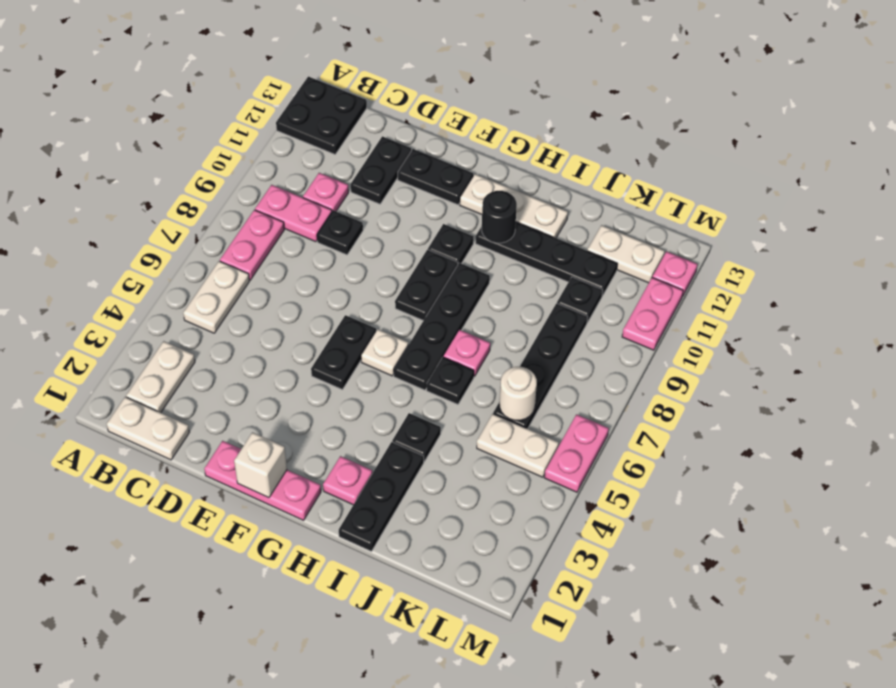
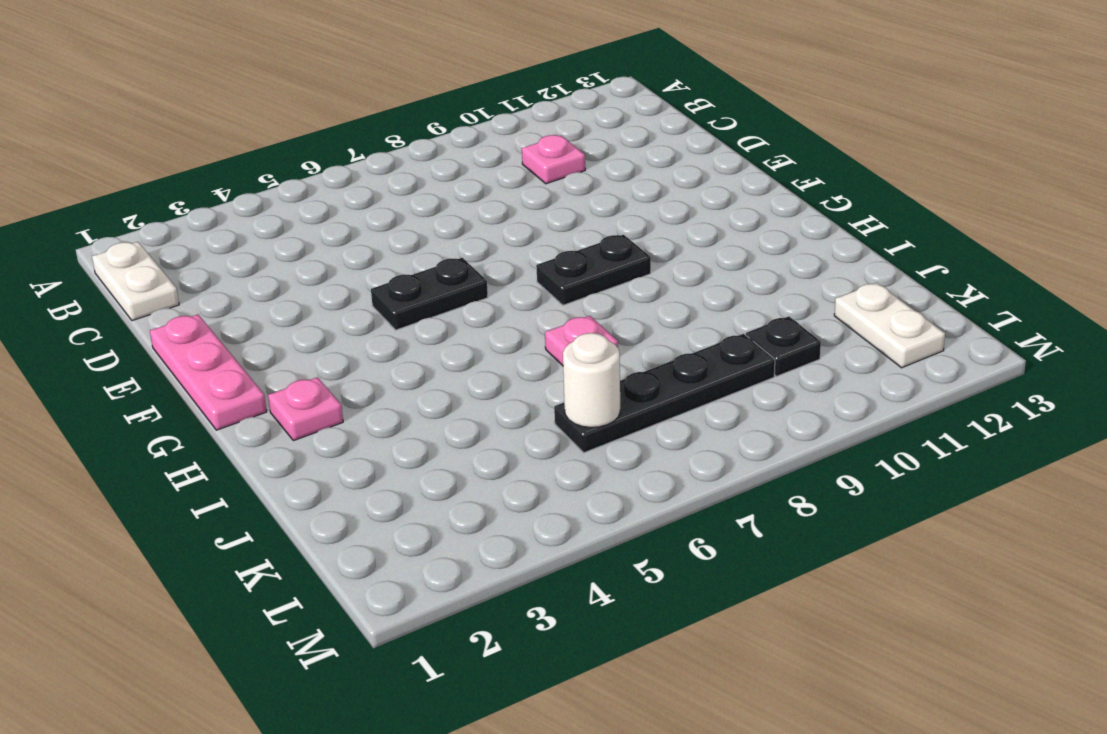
none -> black 2x2 plate [276,77,367,154]
none -> white 1x2 plate [126,341,195,413]
none -> white 1x2 plate [183,261,249,333]
none -> pink 1x2 plate [220,210,284,280]

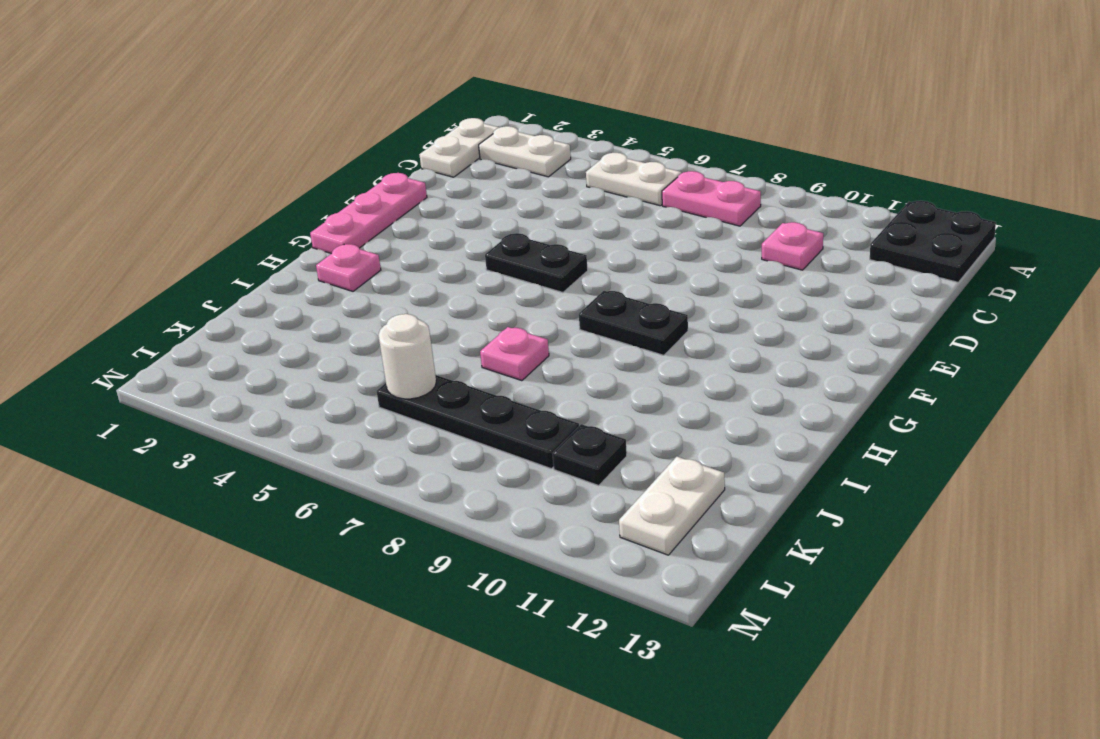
none -> pink 1x2 plate [255,185,332,242]
none -> black 1x1 plate [317,210,363,255]
none -> black 1x2 plate [351,136,411,204]
none -> black 1x2 plate [398,149,473,205]

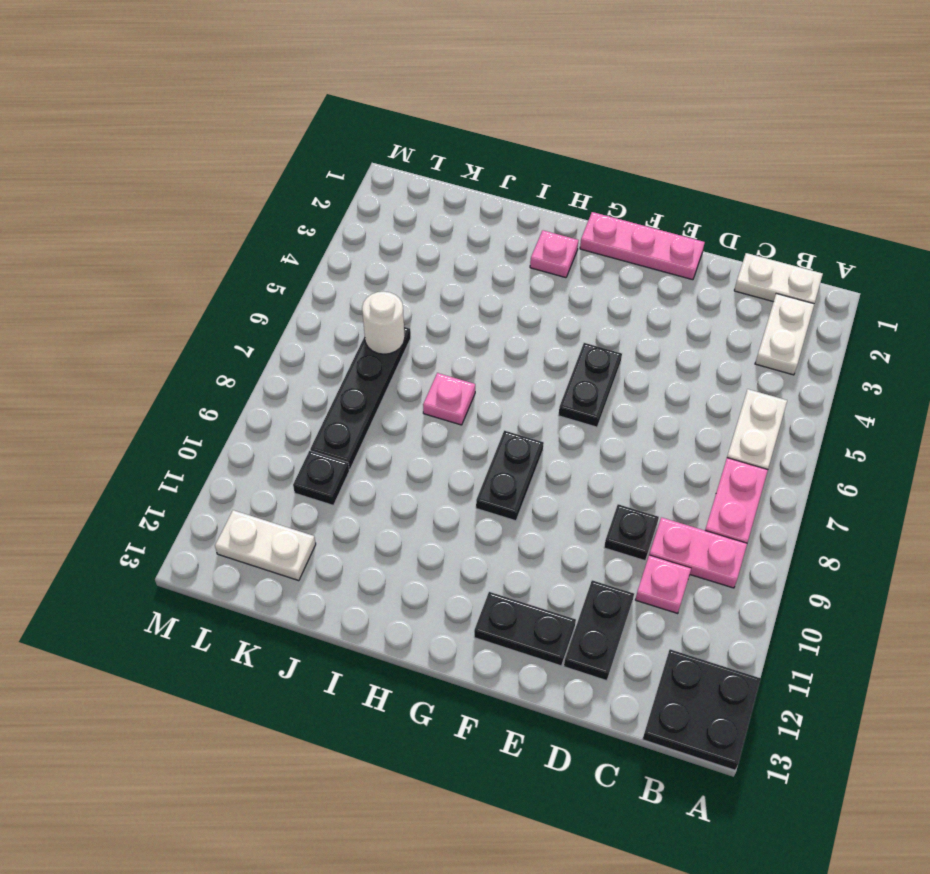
none -> white 1x1 plate [361,329,408,376]
none -> black 1x1 plate [428,224,473,264]
none -> white 1x3 plate [460,174,568,238]
none -> black 1x4 plate [394,263,490,390]

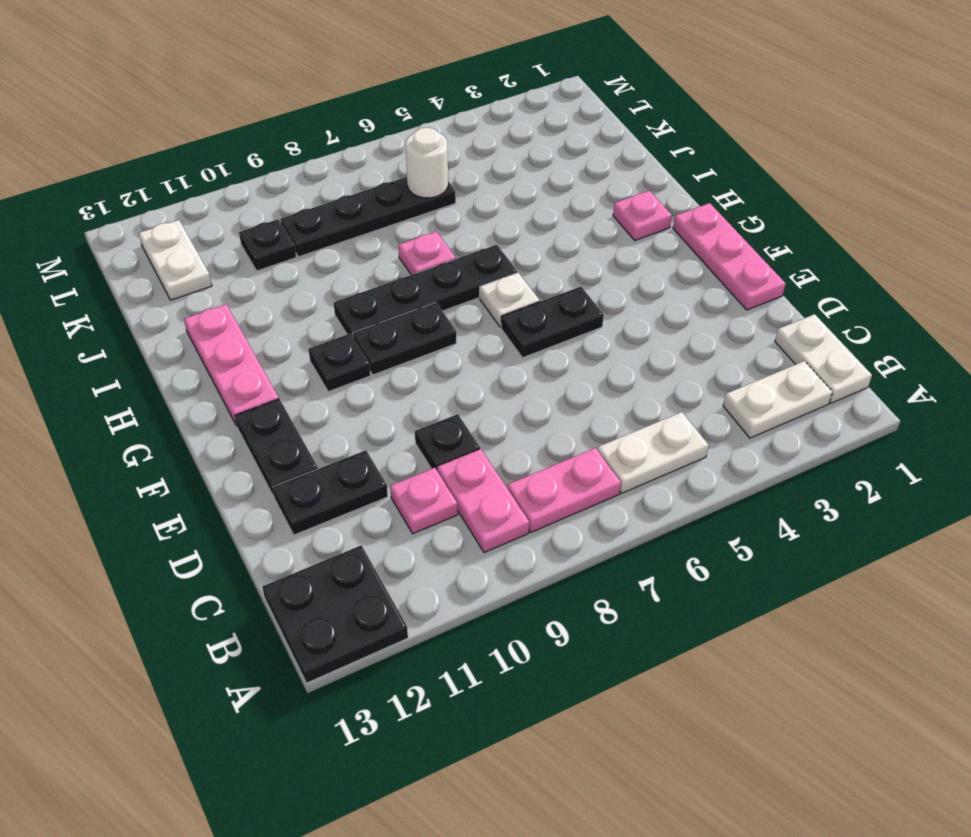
pink 1x3 plate [184,304,279,426] -> white 1x3 plate [460,174,568,238]
none -> black 1x4 plate [476,222,618,296]
none -> black 1x3 plate [339,442,424,551]
none -> black 1x1 plate [392,413,441,461]
none -> black 1x1 plate [427,357,474,404]

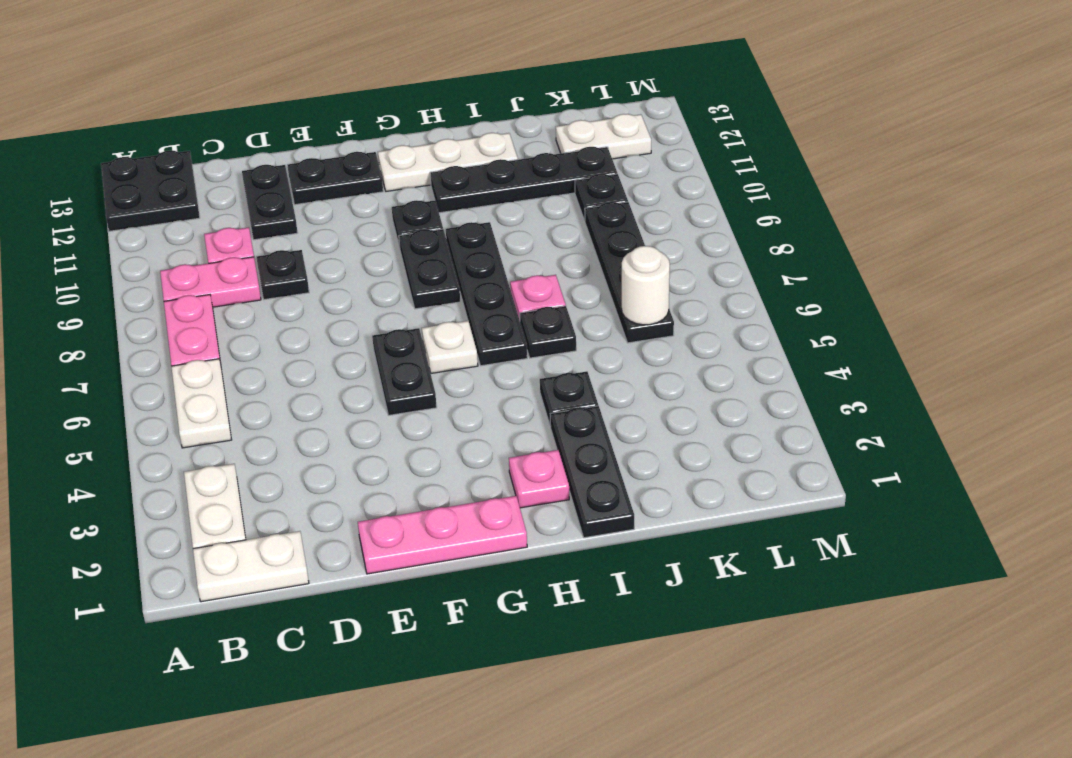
none -> white 1x2 plate [477,414,559,477]
none -> pink 1x2 plate [544,414,609,492]
none -> pink 1x2 plate [622,278,683,350]
none -> pink 1x1 plate [652,251,697,296]

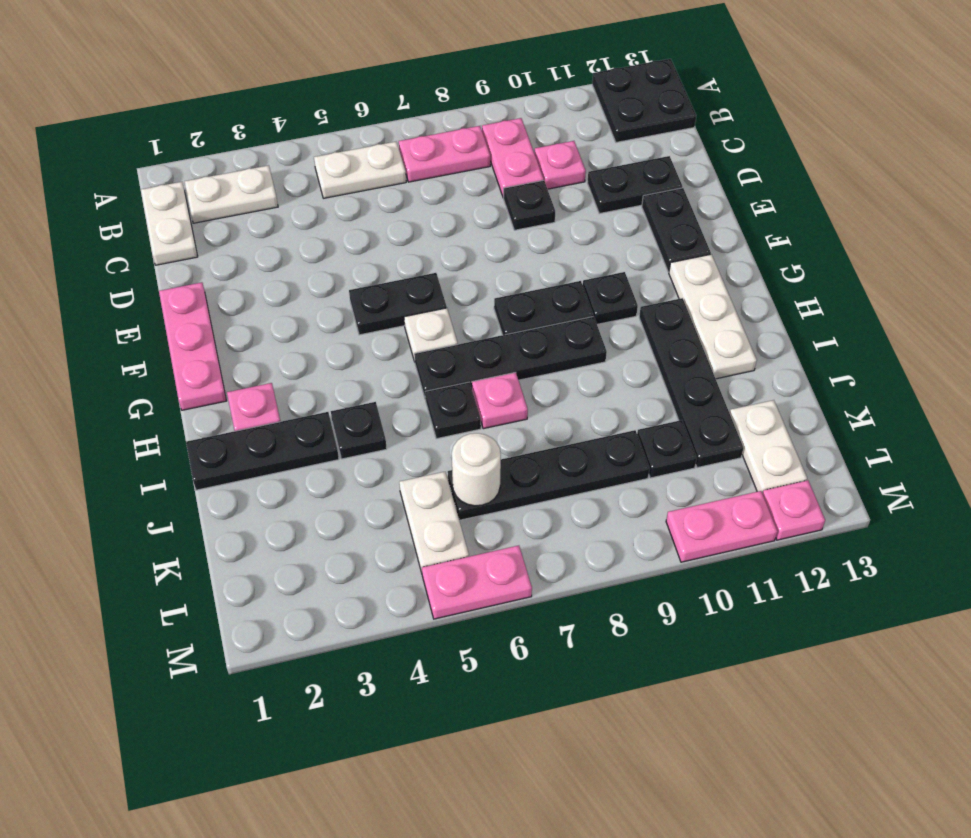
none -> white 1x1 brick [234,432,287,498]
none -> black 1x1 round brick [482,191,517,243]

